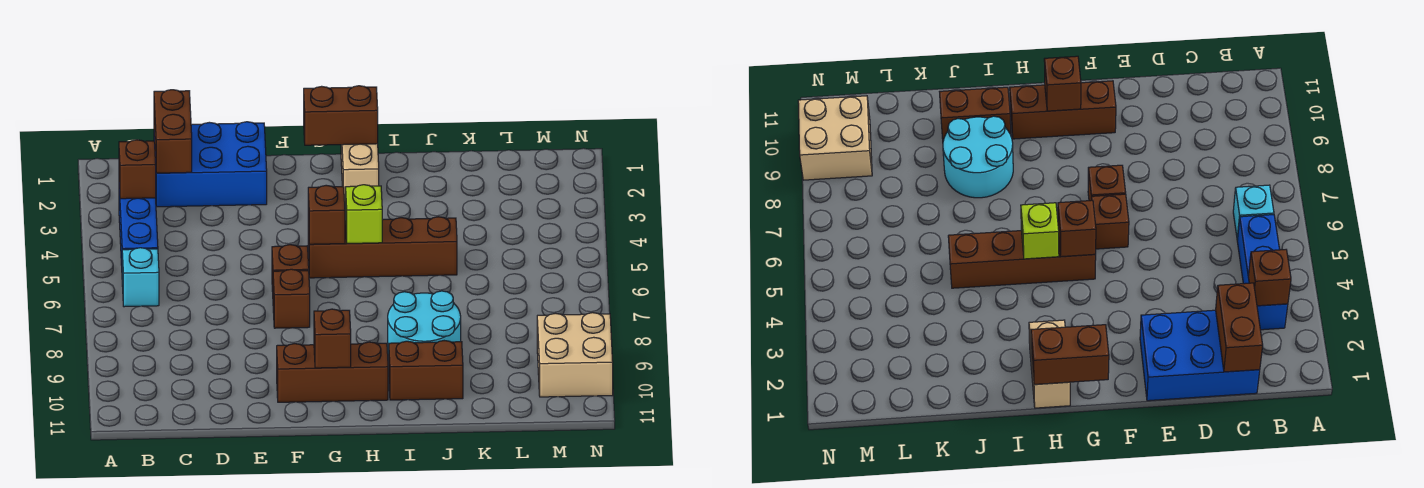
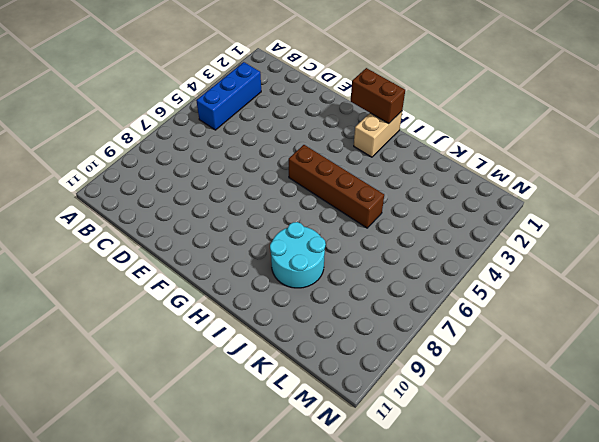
none -> cyan 1x1 brick [122,248,159,307]
none -> blue 2x3 brick [154,122,267,207]
none -> brown 1x1 brick [272,245,309,292]

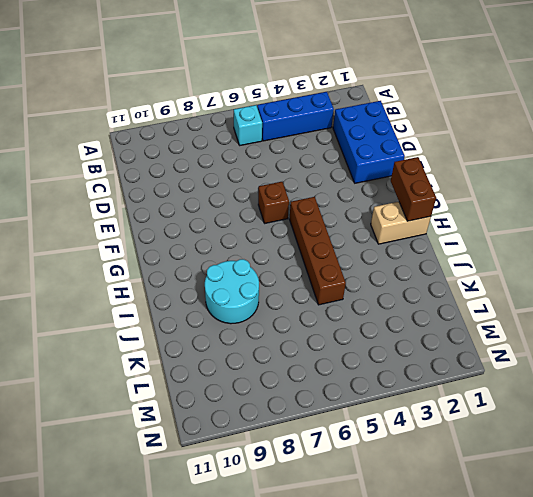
none -> brown 1x1 brick [273,269,310,328]
none -> brown 1x3 brick [277,342,388,402]
none -> brown 1x2 brick [389,341,463,400]

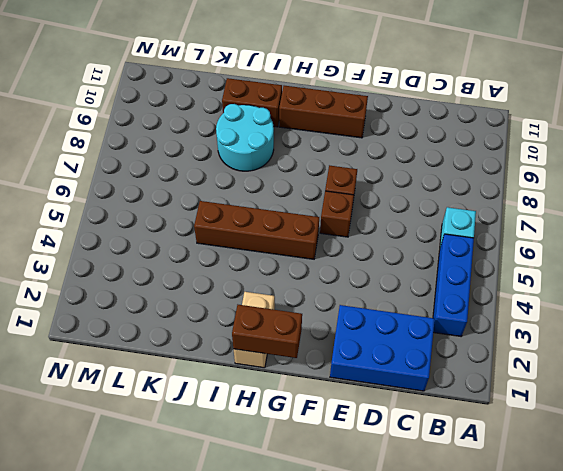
none -> tan 2x2 brick [537,313,613,397]
none -> brown 1x1 brick [119,140,156,199]
none -> brown 1x2 brick [154,90,192,173]

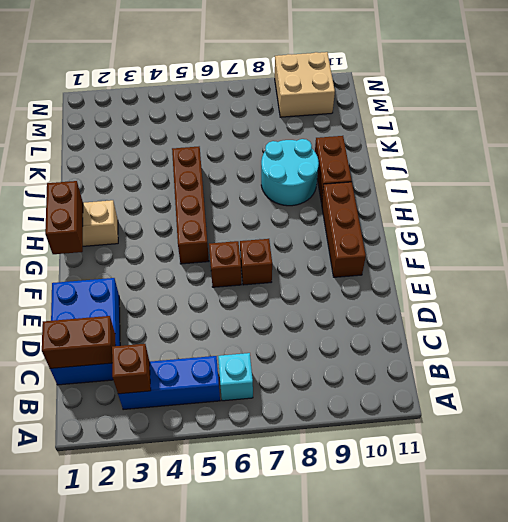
none -> brown 1x1 brick [308,185,345,244]
none -> brown 1x1 brick [314,309,351,368]
none -> lime 1x1 brick [346,185,382,243]

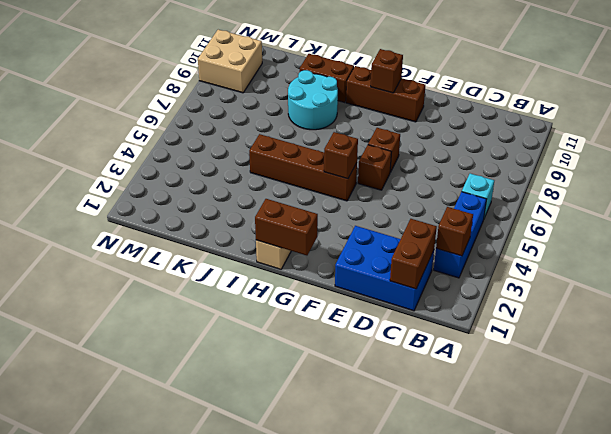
none -> lime 1x1 brick [346,185,382,243]

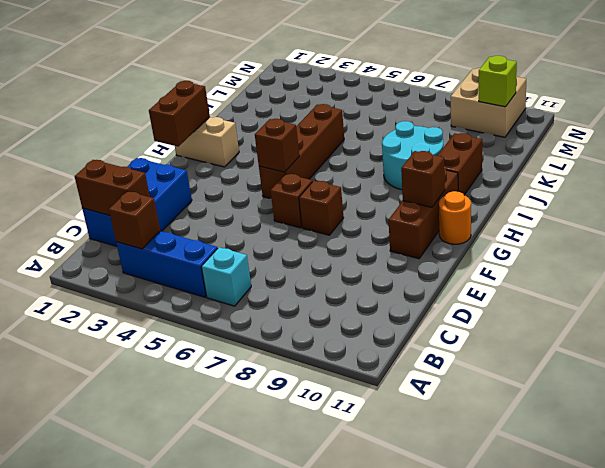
orange 1x1 round brick [439,191,471,244] -> none
lime 1x1 brick [479,56,517,107] -> lime 1x1 brick moved to [346,185,382,243]

